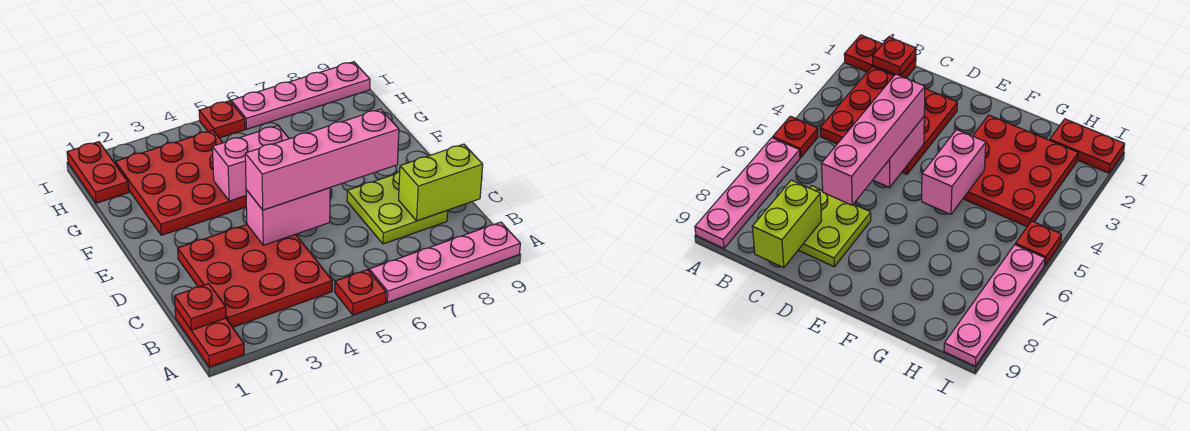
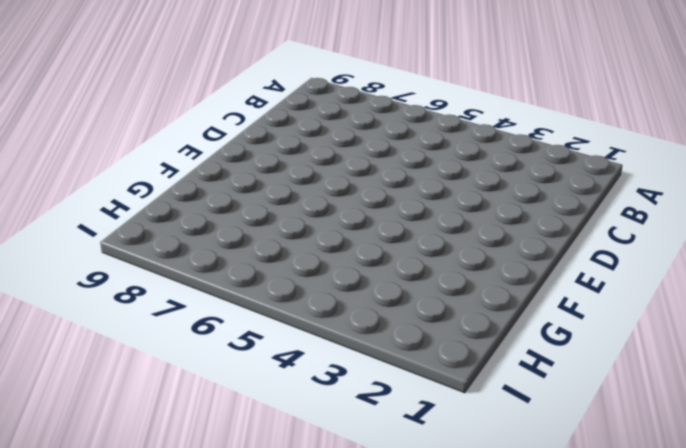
none -> red 1x2 plate [175,308,244,367]
none -> red 1x1 plate [335,270,386,315]
none -> pink 1x4 plate [369,222,520,302]

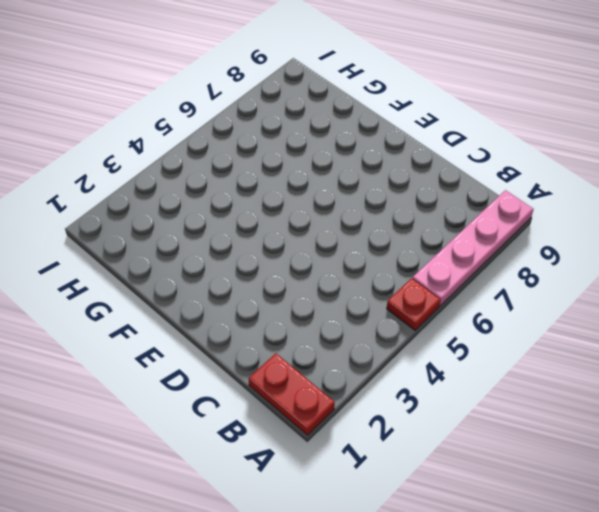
none -> red 3x3 plate [178,225,332,327]
none -> lime 2x2 plate [347,172,448,244]
none -> red 3x3 plate [115,130,246,235]

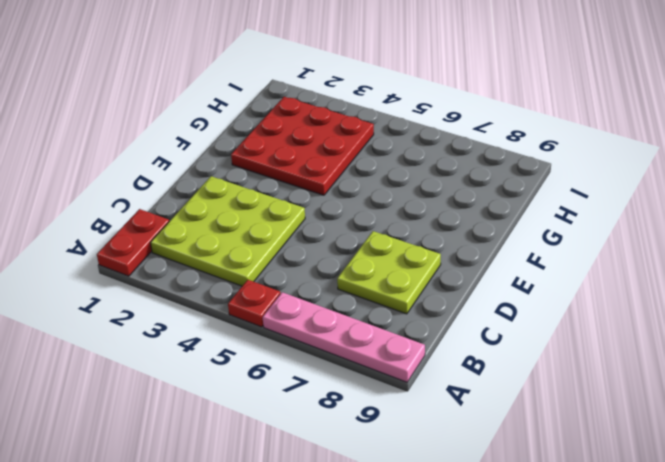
lime 3x3 plate [150,176,305,286] -> red 3x3 plate [178,225,332,327]
none -> red 1x2 plate [67,142,129,203]
none -> red 1x1 plate [199,101,245,138]
none -> pink 1x4 plate [231,62,370,129]

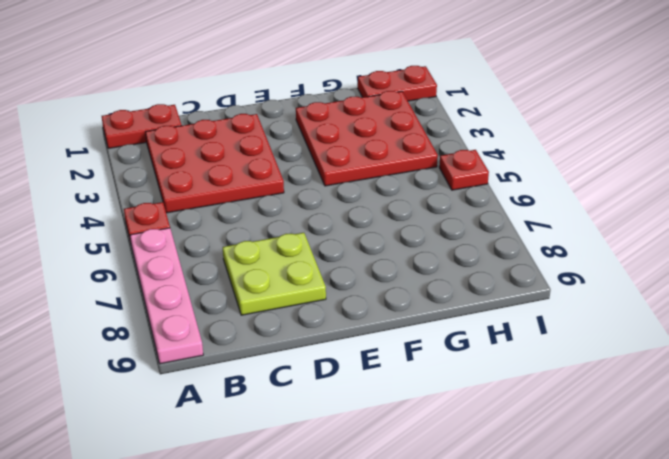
none -> pink 1x4 plate [231,62,370,129]
none -> red 1x1 plate [175,284,226,330]
none -> lime 1x2 brick [399,144,483,221]

